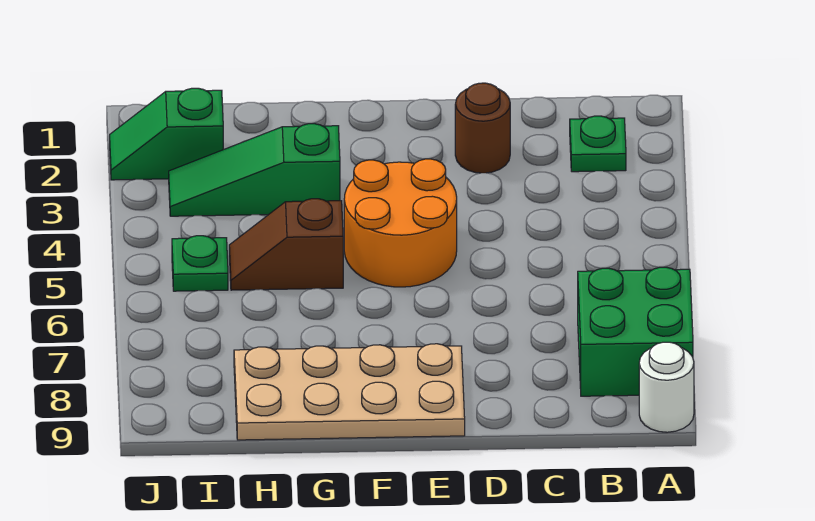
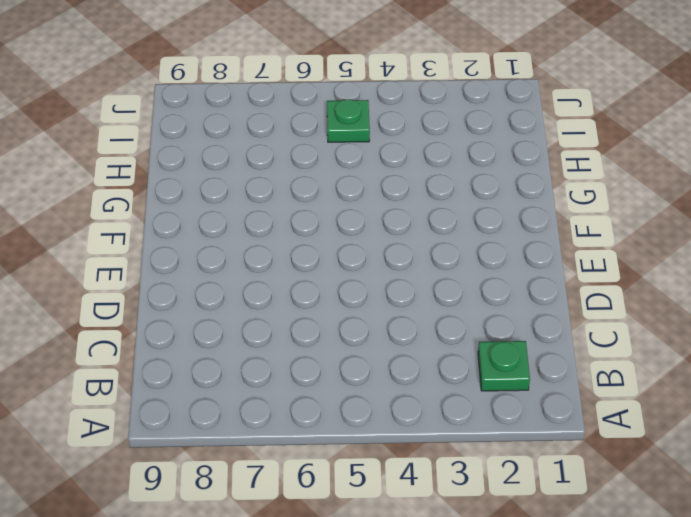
none -> green 2x2 brick [578,267,693,396]
none -> white 1x1 round brick [639,342,694,432]

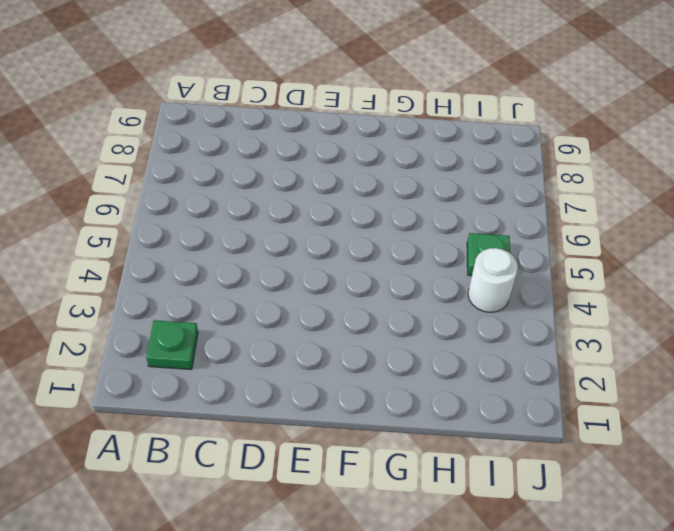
white 1x1 round brick [468,248,518,312] -> white 1x1 round brick moved to [639,342,694,432]
none -> green 2x2 brick [578,267,693,396]
none -> brown 1x1 round brick [455,83,510,173]

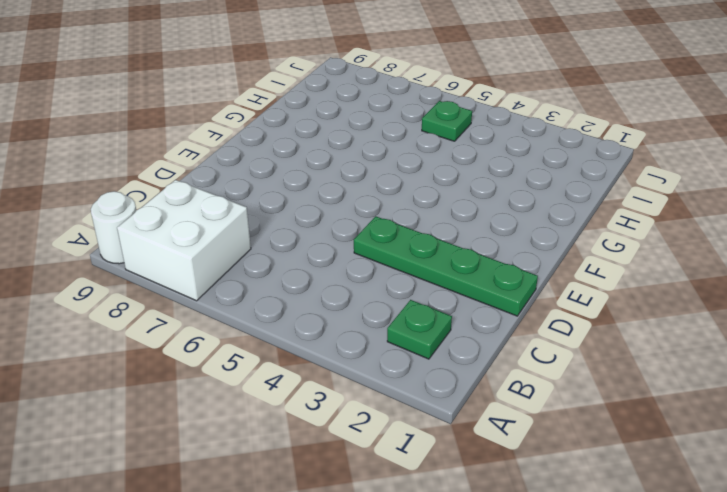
white 2x2 brick [117,180,251,301] -> green 2x2 brick [578,267,693,396]
green 1x4 plate [354,216,538,316] -> brown 1x1 round brick [455,83,510,173]
none -> orange 2x2 round brick [344,159,457,287]
none -> tan 2x4 plate [234,344,465,440]

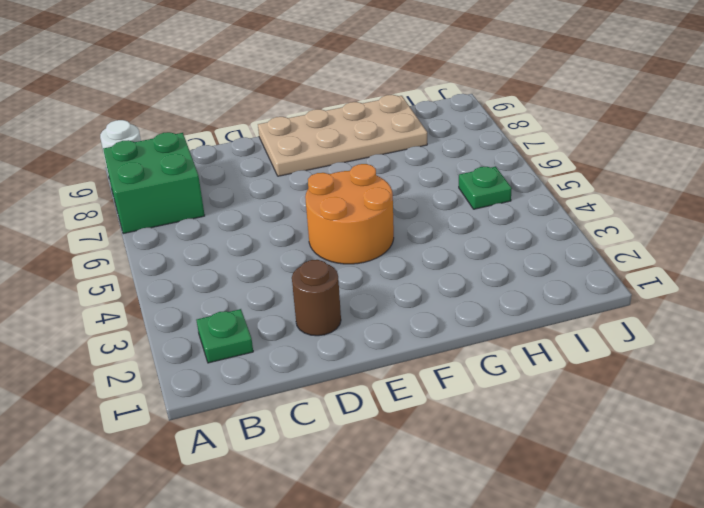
none -> green 1x3 slope [169,124,340,216]
none -> brown 1x2 slope [229,199,343,290]

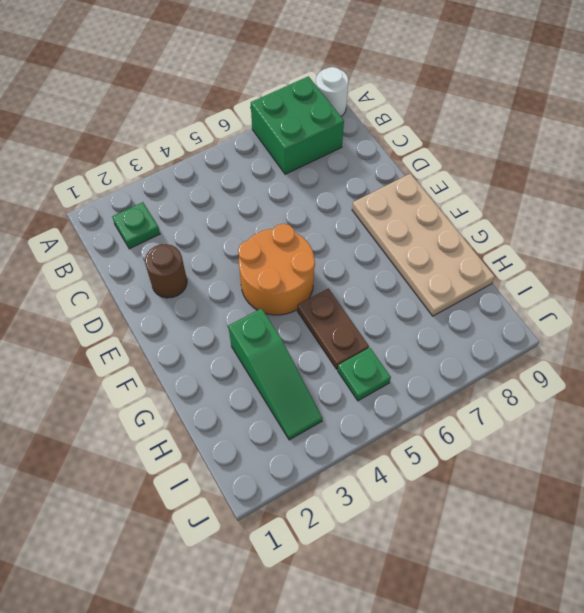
brown 1x2 plate [297,289,369,369] -> brown 1x2 slope [229,199,343,290]
none -> green 1x2 slope [110,88,223,180]

